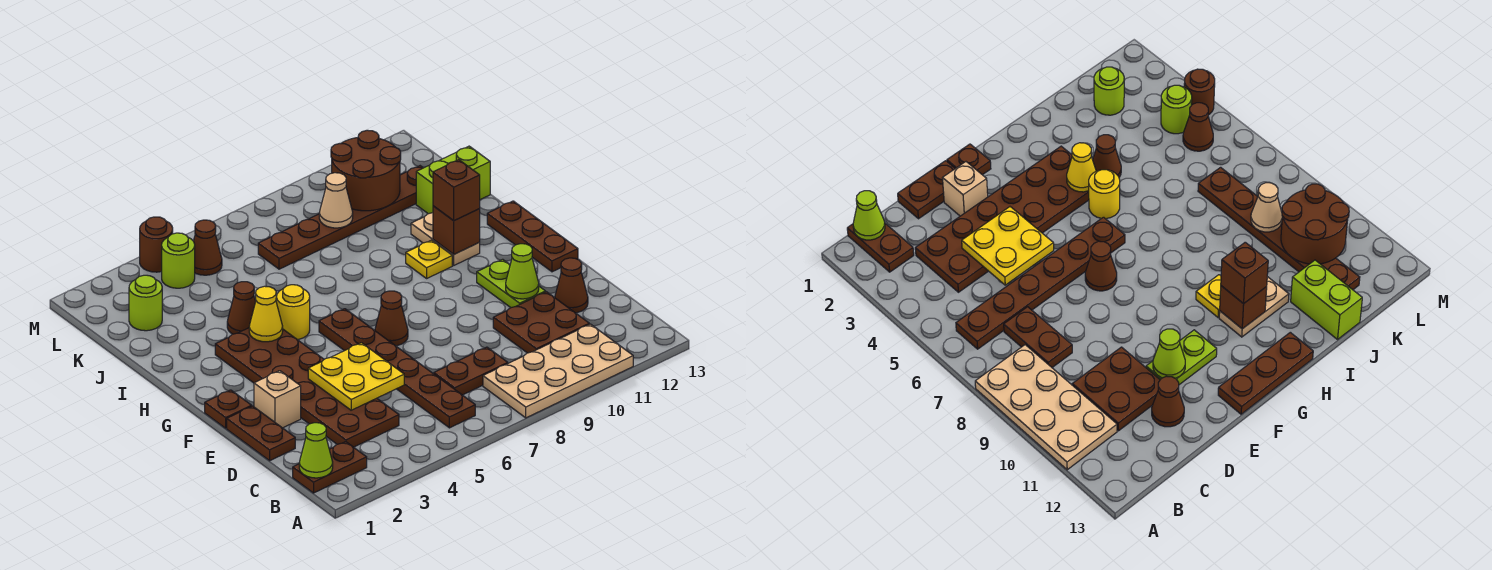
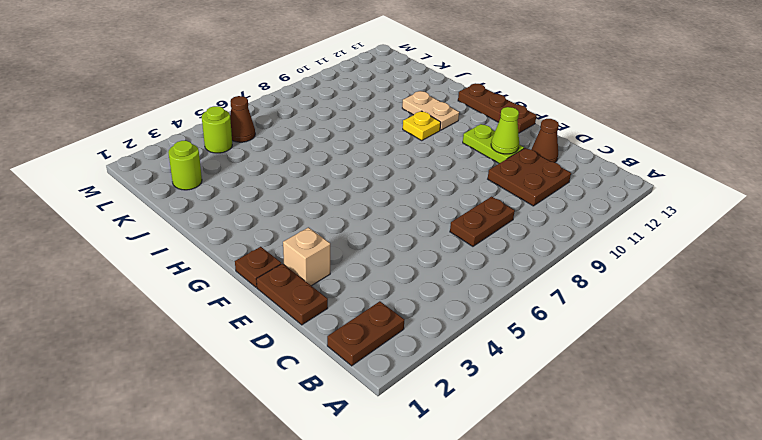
none -> tan 2x4 plate [483,324,633,418]
none -> brown 1x6 plate [319,309,475,428]
none -> brown 2x6 plate [215,328,399,447]
none -> brown 1x1 cone [375,291,408,346]

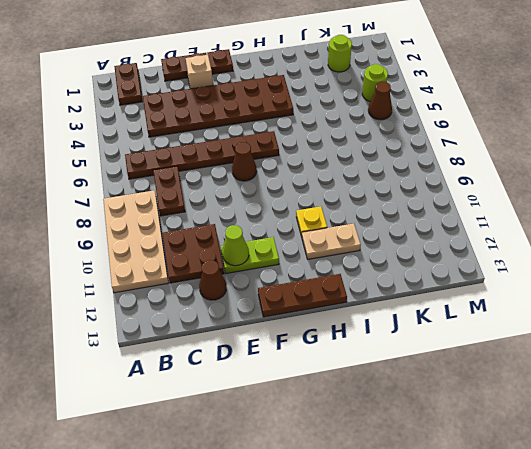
none -> yellow 1x1 round brick [276,285,310,340]
none -> brown 1x1 cone [227,282,256,334]
none -> lime 1x2 brick [416,146,490,214]
none -> brown 1x6 plate [258,166,423,269]

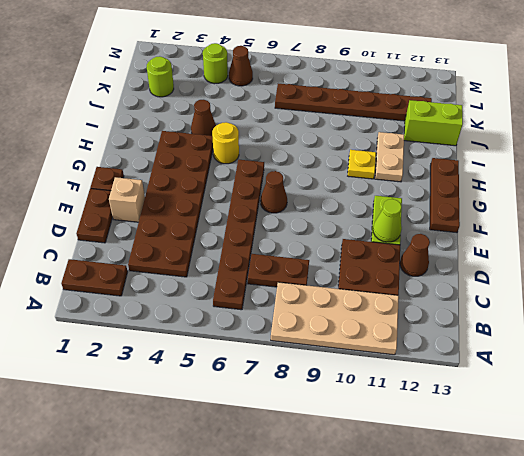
none -> brown 1x1 round brick [140,217,173,272]
none -> lime 1x1 cone [299,423,333,478]
none -> yellow 2x2 plate [308,343,404,410]
none -> yellow 1x1 cone [249,286,283,342]

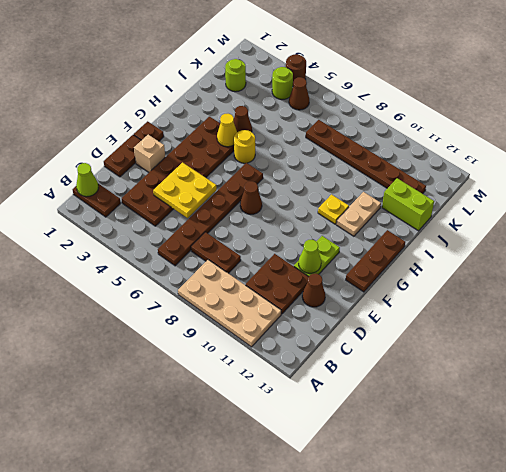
none -> brown 1x1 brick [433,206,480,254]
none -> tan 1x1 cone [319,173,353,228]
none -> brown 2x2 round brick [331,130,401,211]
none -> brown 1x1 brick [433,160,480,221]

